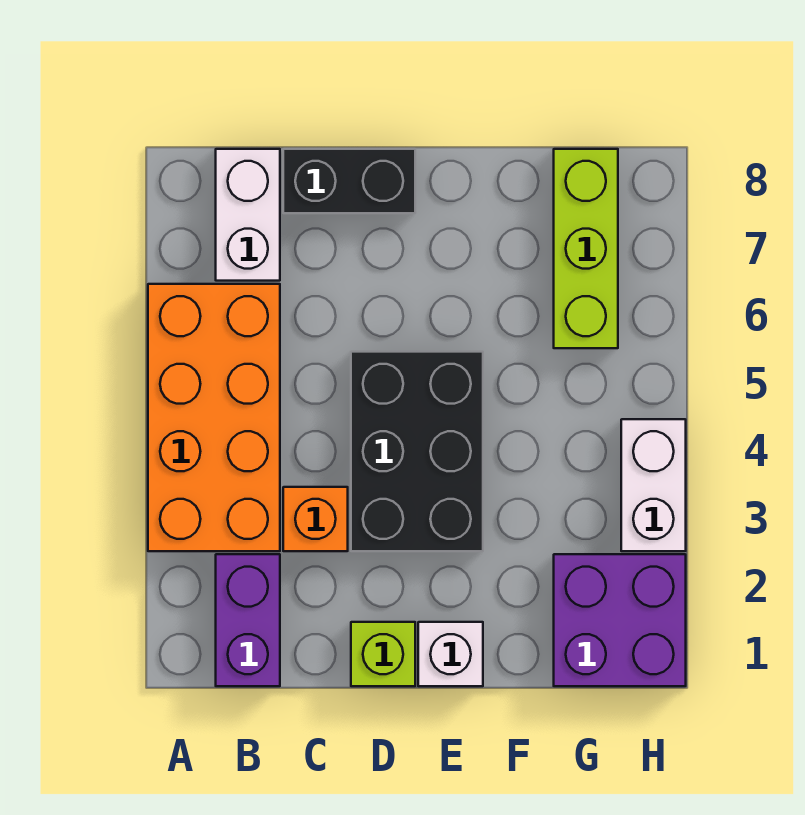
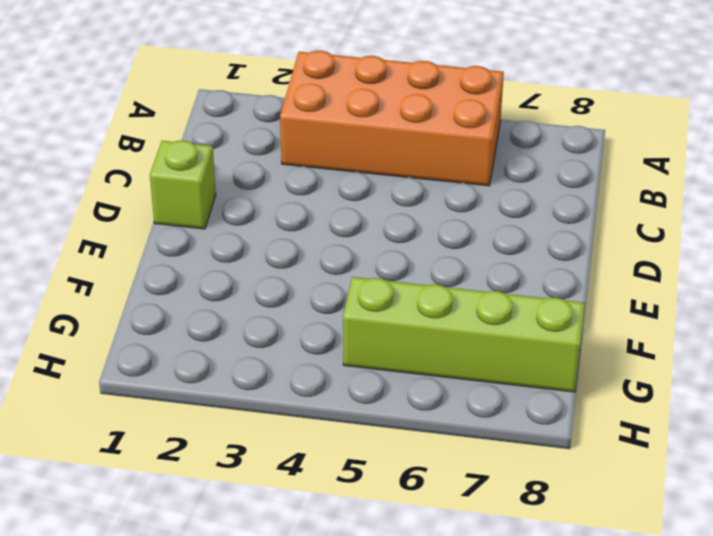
lime 1x4 brick [343,277,585,392] -> lime 1x3 brick [554,149,618,348]
none -> purple 1x2 brick [216,554,280,686]
none -> white 1x2 brick [216,149,280,281]

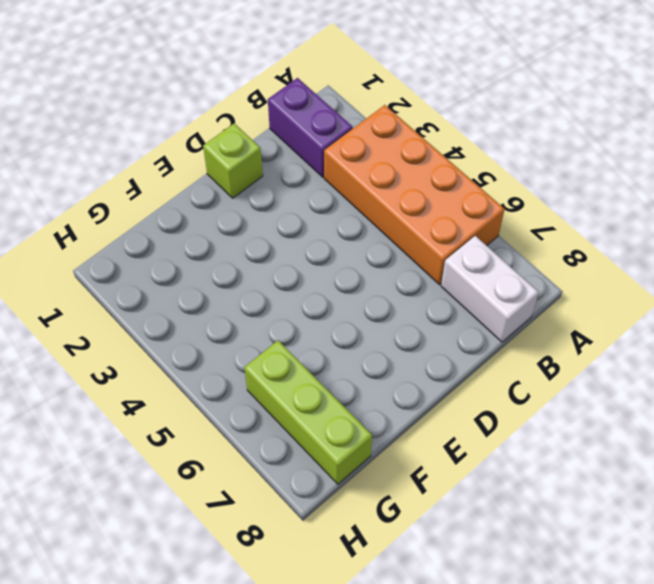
none -> orange 1x1 brick [283,487,348,551]
none -> black 1x2 brick [283,149,415,213]

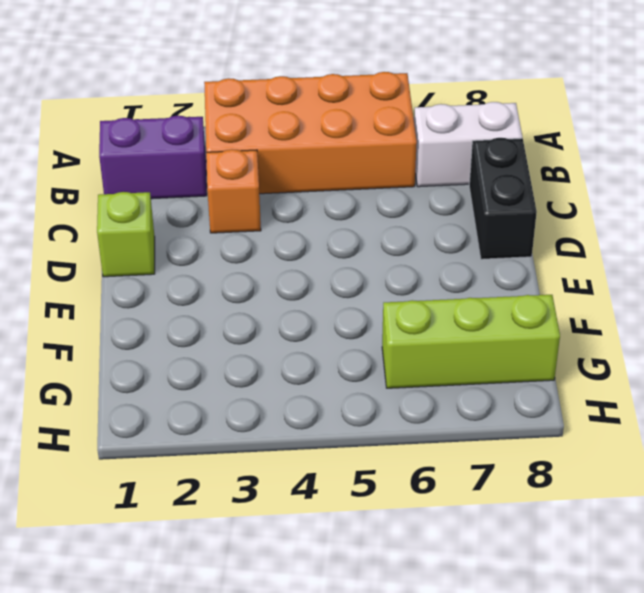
none -> black 2x3 brick [351,352,483,551]
none -> white 1x1 brick [418,622,483,686]

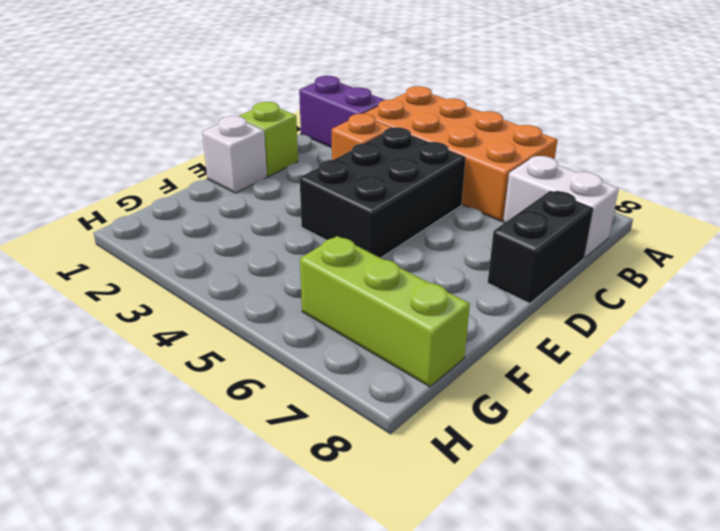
black 2x3 brick [300,127,466,258] -> black 2x3 brick turned to [351,352,483,551]
none -> purple 2x2 brick [554,554,686,686]
none -> white 1x2 brick [621,419,686,551]

